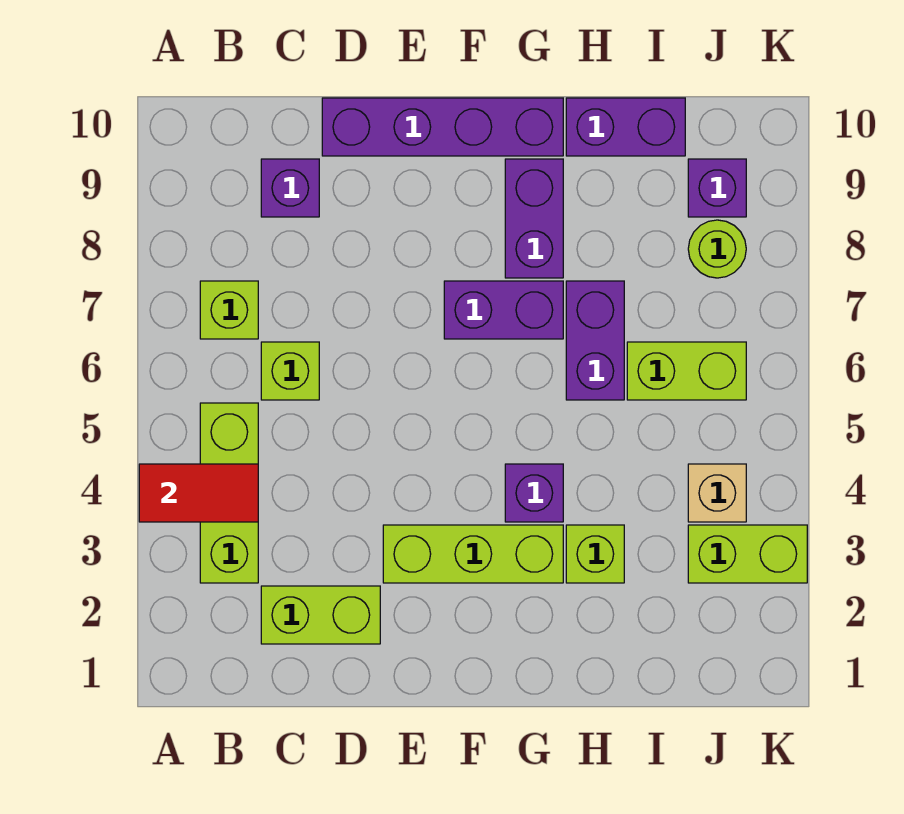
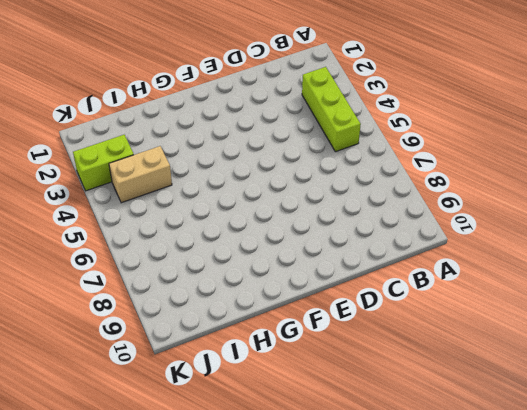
tan 1x2 brick [109,146,172,203] -> tan 1x1 brick [688,464,746,522]
none -> lime 1x1 brick [200,281,258,339]
none -> lime 1x2 brick [261,586,380,644]
none -> lime 1x1 brick [261,342,319,400]

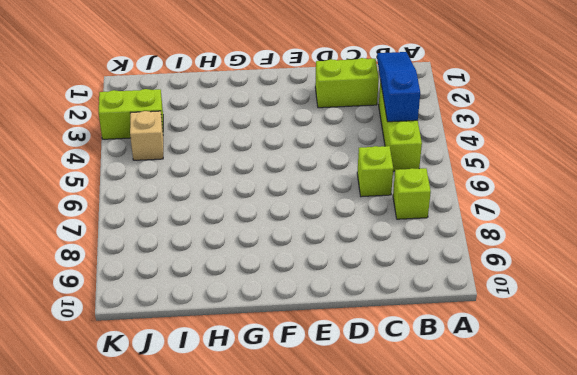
blue 1x3 slope [377,52,420,122] -> red 1x2 tile [139,464,258,522]
none -> purple 1x1 brick [261,159,319,217]
none -> purple 1x4 brick [322,98,563,156]
none -> lime 1x3 brick [383,525,563,583]

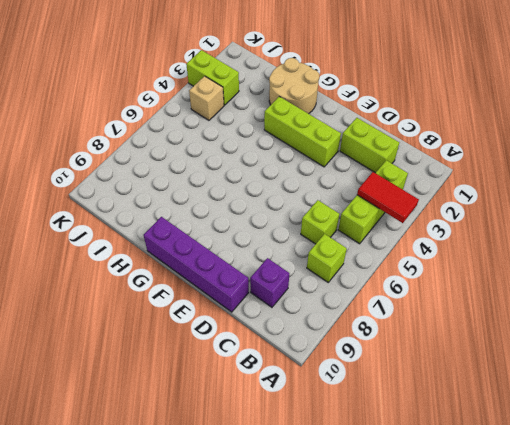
tan 2x2 round brick [269,58,319,114] -> none
none -> purple 1x2 brick [444,281,563,339]
none -> purple 1x1 brick [505,464,563,522]
none -> purple 1x2 brick [505,159,563,278]

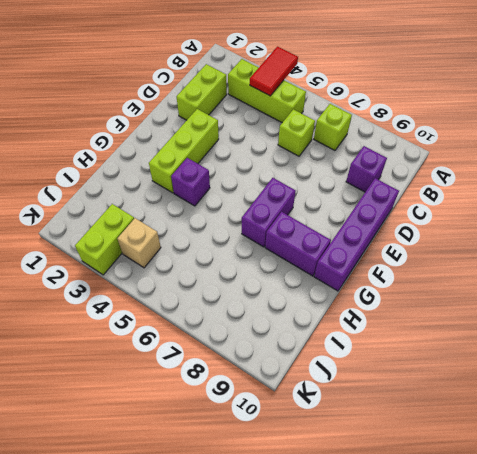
none -> lime 1x1 brick [566,525,624,583]
none -> purple 1x2 brick [566,281,624,400]
none -> purple 1x2 brick [566,98,685,156]

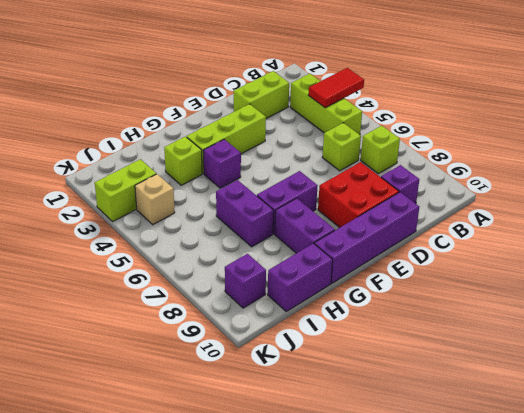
red 2x2 brick [318,162,399,228] -> none
none -> lime 1x2 brick [627,342,746,400]
none -> lime 1x1 round brick [688,220,746,278]

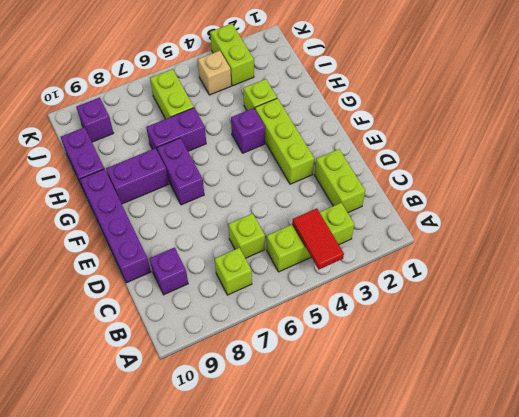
none -> lime 1x1 round brick [688,220,746,278]

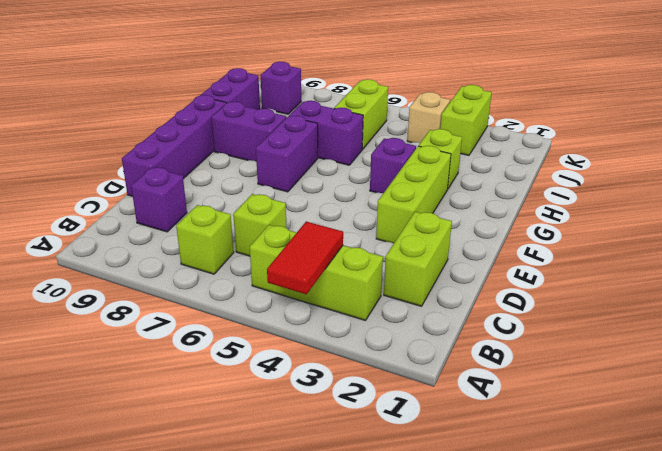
none -> lime 1x1 round brick [688,220,746,278]

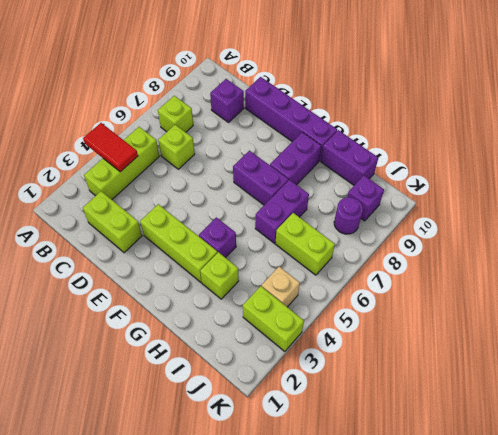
purple 1x1 round brick [334,197,363,234] -> lime 1x1 round brick [688,220,746,278]

